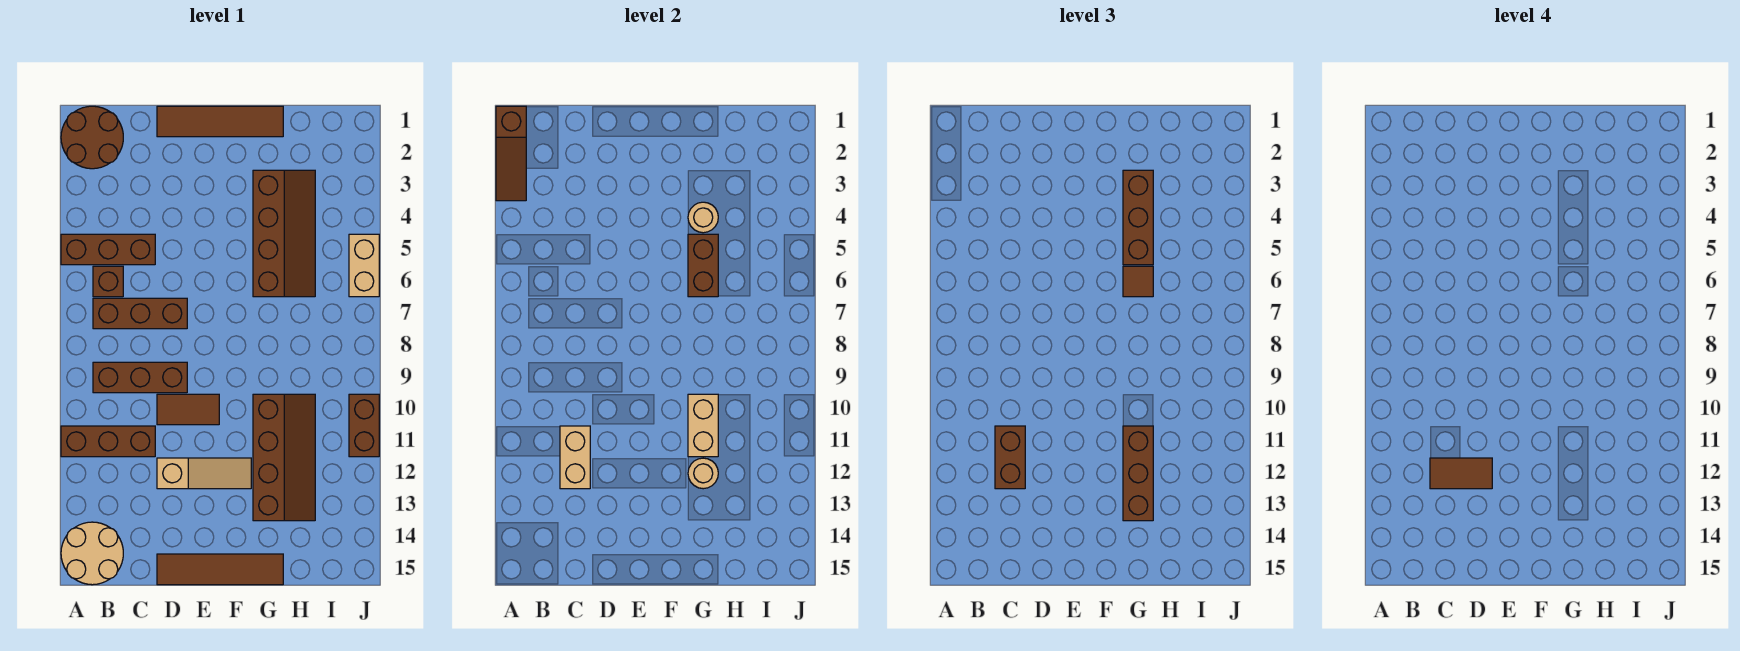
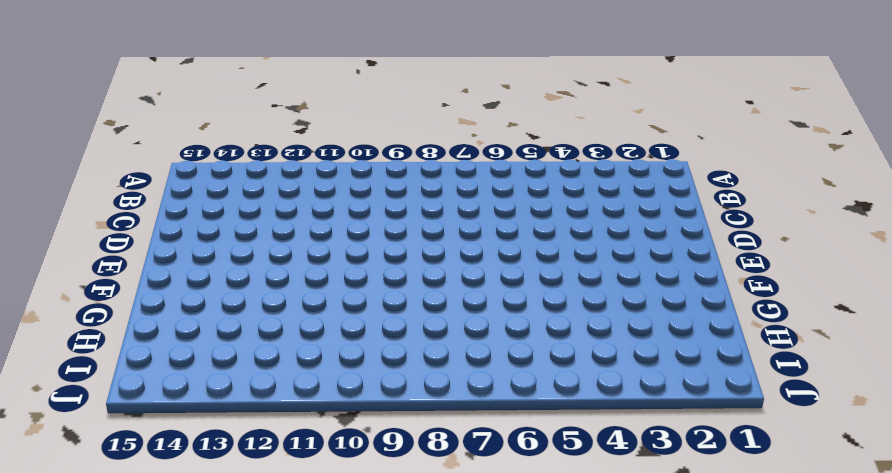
none -> brown 2x2 round brick [61,106,123,169]
none -> brown 1x3 brick [61,234,155,265]
none -> brown 1x3 brick [61,426,155,457]

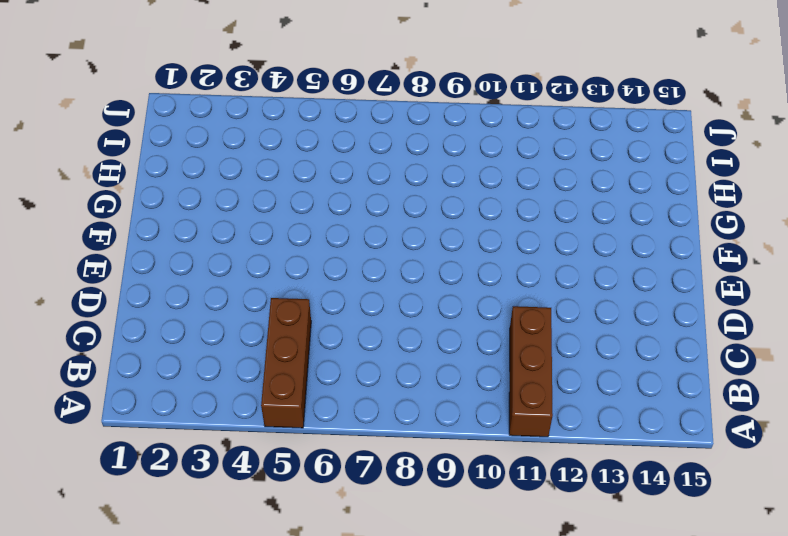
none -> brown 2x2 round brick [61,106,123,169]
none -> tan 2x2 round brick [61,522,123,585]
none -> brown 1x1 brick [93,266,123,297]

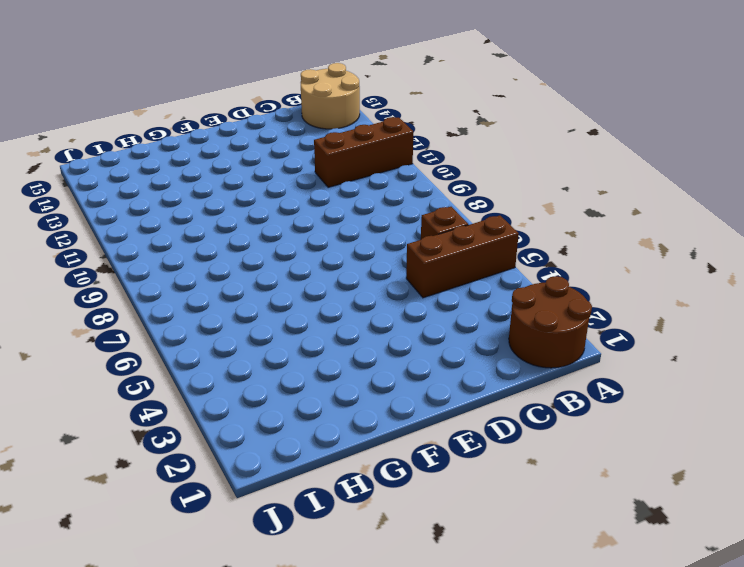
none -> brown 1x3 brick [93,298,187,329]
none -> brown 1x3 brick [93,362,187,393]
none -> brown 1x4 tile [157,106,283,137]

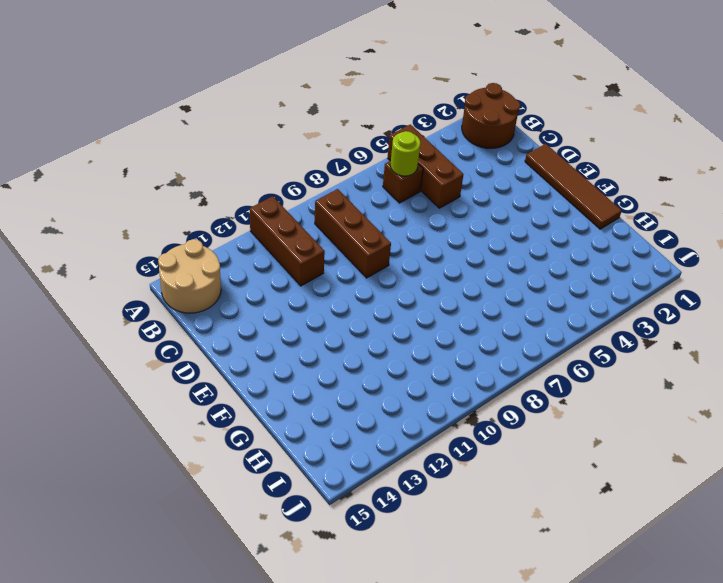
lime 1x1 round brick [390,131,420,176] -> none
none -> brown 1x3 brick [93,298,187,329]
none -> brown 1x2 tile [157,394,219,425]
none -> tan 1x3 slope [157,458,251,489]

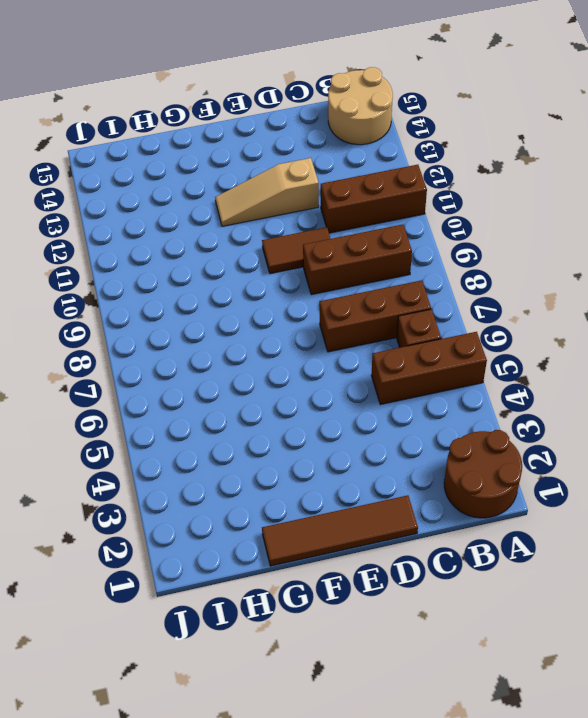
none -> brown 1x4 tile [157,554,283,585]
none -> brown 2x4 slope [253,170,315,297]
none -> brown 2x4 slope [253,394,315,521]

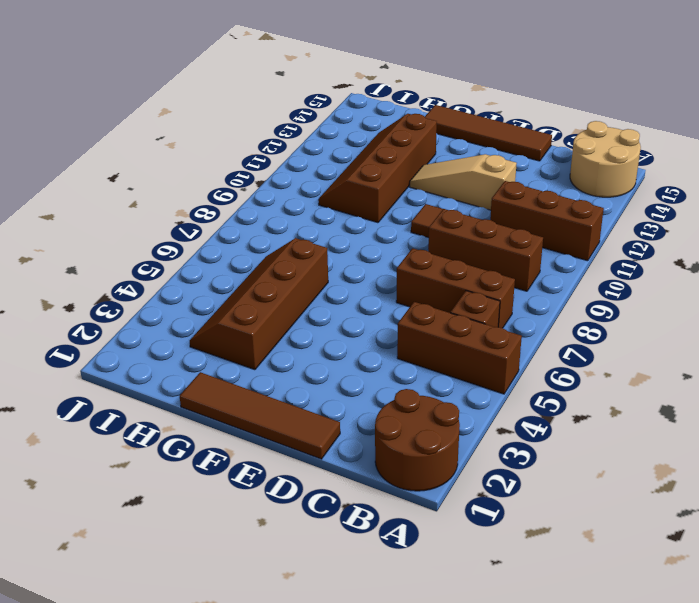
none -> tan 1x2 brick [349,234,379,297]
none -> brown 1x2 brick [349,394,379,457]
none -> brown 1x3 slope [496,106,526,201]

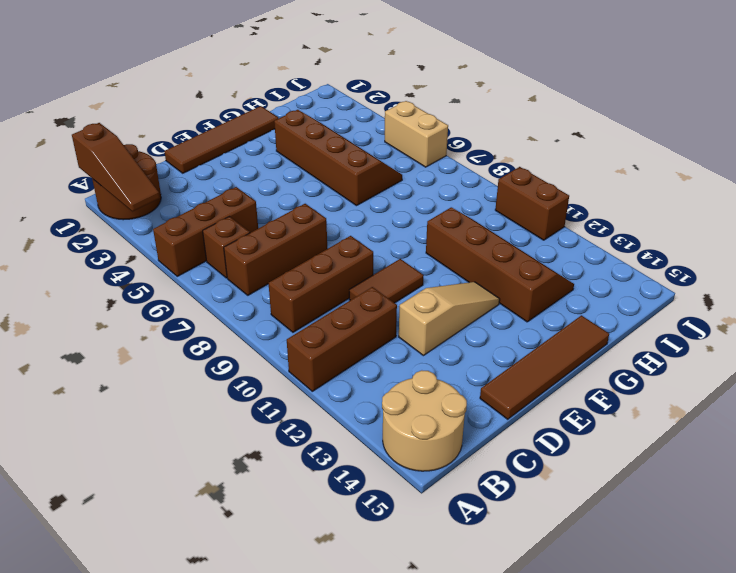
none -> tan 1x2 brick [560,426,590,489]
none -> tan 1x1 round brick [688,202,718,233]
none -> brown 1x2 brick [688,234,718,297]

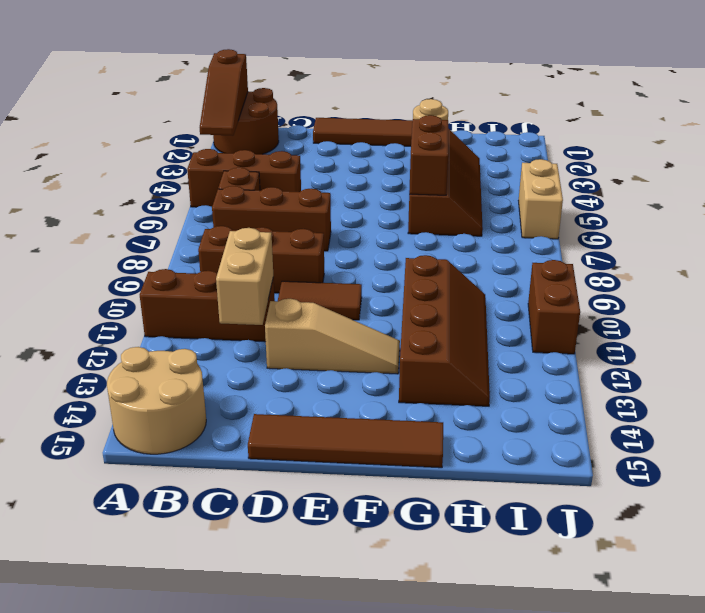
none -> tan 1x2 brick [688,394,718,457]
none -> tan 1x1 round brick [688,458,718,489]
none -> brown 1x2 brick [995,426,1025,489]

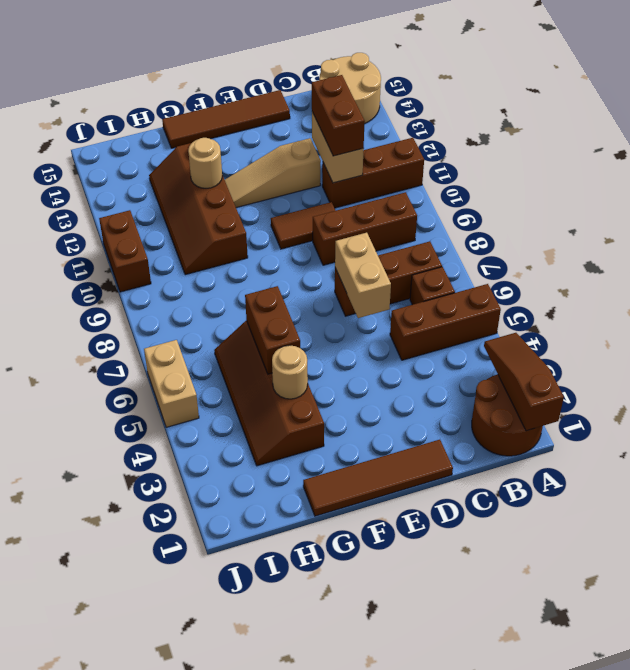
tan 1x2 brick [335,233,391,318] -> tan 1x2 brick moved to [688,394,718,457]
none -> brown 1x3 brick [1123,170,1153,265]
none -> brown 1x1 tile [1123,266,1153,297]
none -> brown 1x3 brick [1123,426,1153,521]

